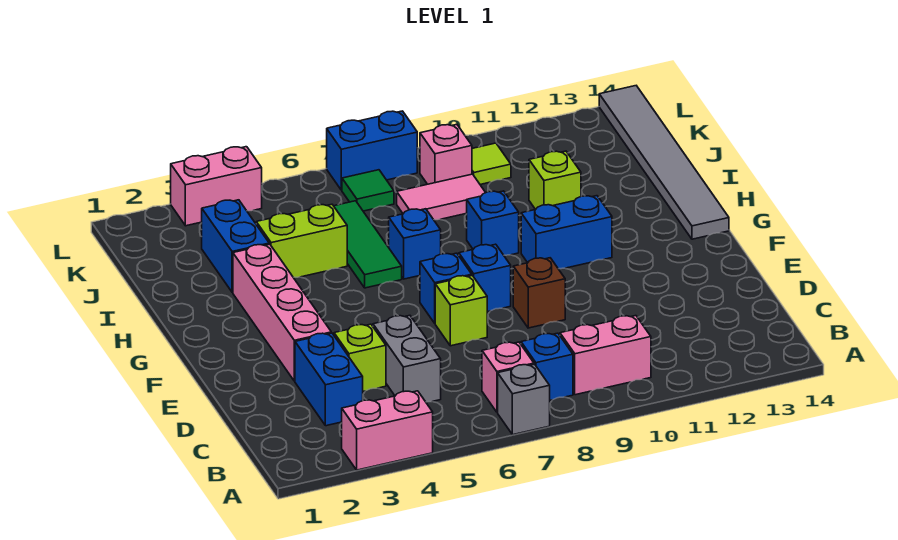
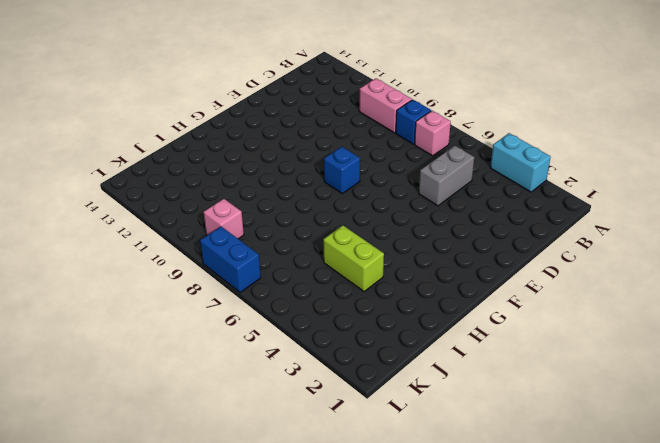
cyan 1x2 brick [490,133,550,192] -> pink 1x2 brick [342,391,433,470]
none -> grey 1x1 brick [498,364,550,435]
none -> blue 1x2 brick [295,333,363,426]
none -> lime 1x1 brick [334,324,386,391]

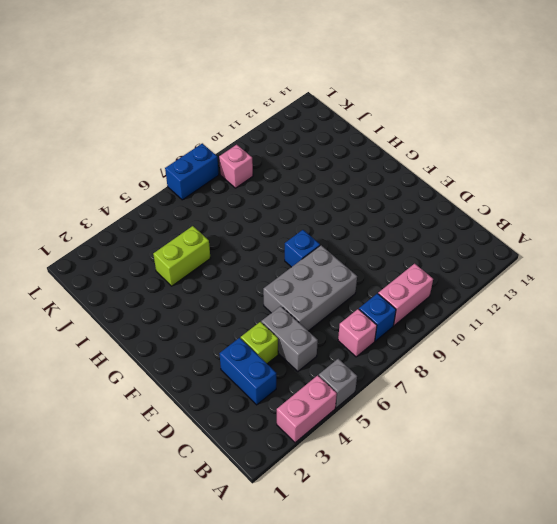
grey 1x1 brick [319,359,357,408] -> grey 1x1 brick moved to [498,364,550,435]
grey 2x3 brick [263,245,357,331] -> lime 1x1 brick [435,275,487,346]
none -> pink 1x4 brick [233,244,331,381]
none -> brown 1x1 brick [513,258,565,328]
none -> blue 1x1 brick [420,253,472,323]

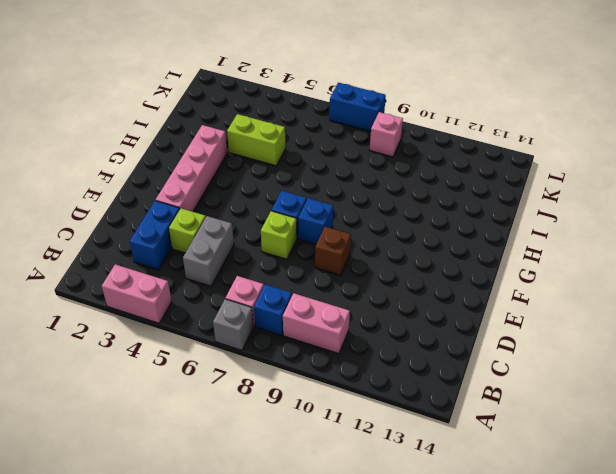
none -> blue 1x2 brick [521,196,612,269]
none -> grey 1x6 tile [599,86,729,239]
none -> green 1x3 tile [334,201,402,288]

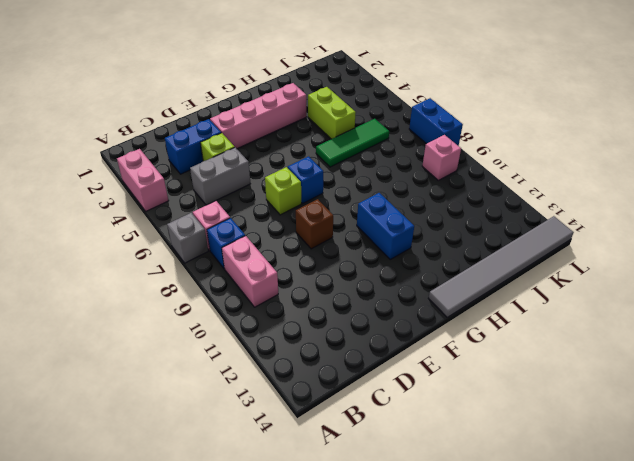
none -> blue 1x1 brick [459,244,511,312]
none -> blue 1x1 brick [389,209,441,279]
none -> blue 1x1 brick [467,191,519,255]

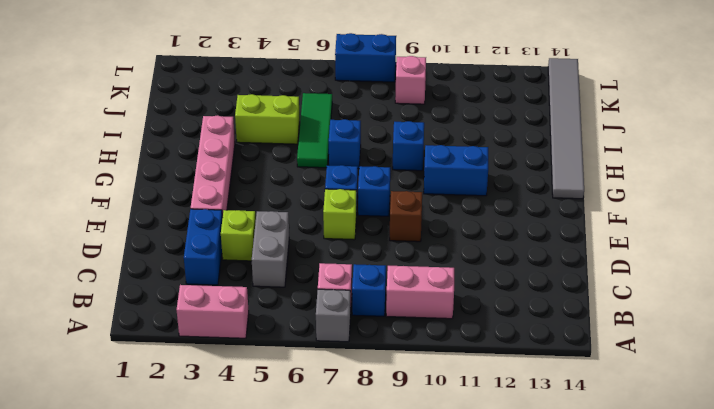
none -> blue 1x2 brick [202,200,269,292]
none -> lime 1x1 brick [529,151,581,210]
none -> pink 1x2 tile [397,174,486,220]

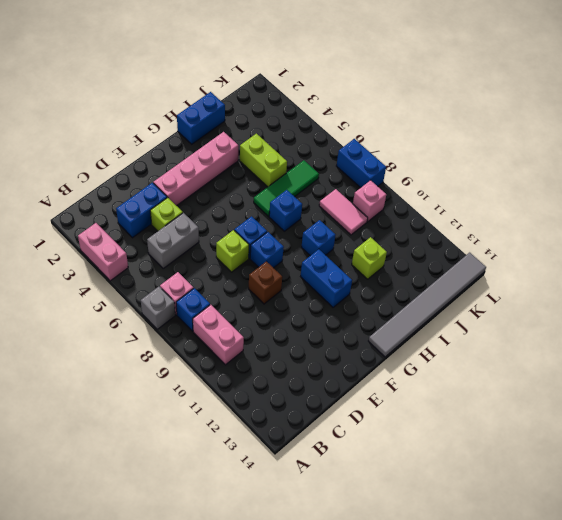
blue 1x2 brick [177,92,225,144] -> blue 1x2 brick moved to [202,200,269,292]
none -> green 1x1 tile [342,170,394,211]
none -> lime 1x1 tile [472,143,511,184]
none -> pink 1x2 brick [171,147,262,226]

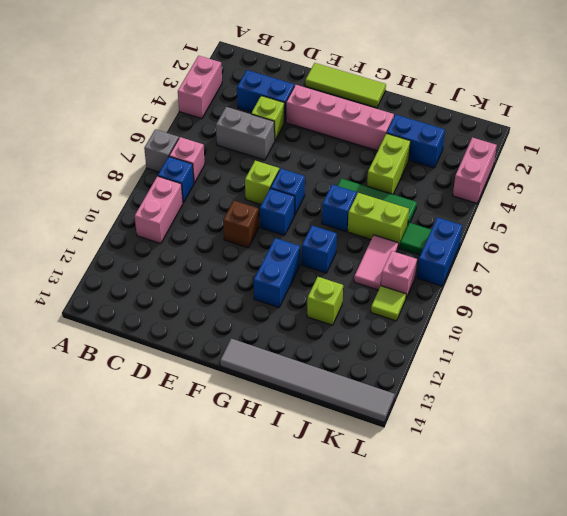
lime 1x3 tile [305,63,386,108] -> none
lime 1x2 brick [348,193,409,248] -> none

